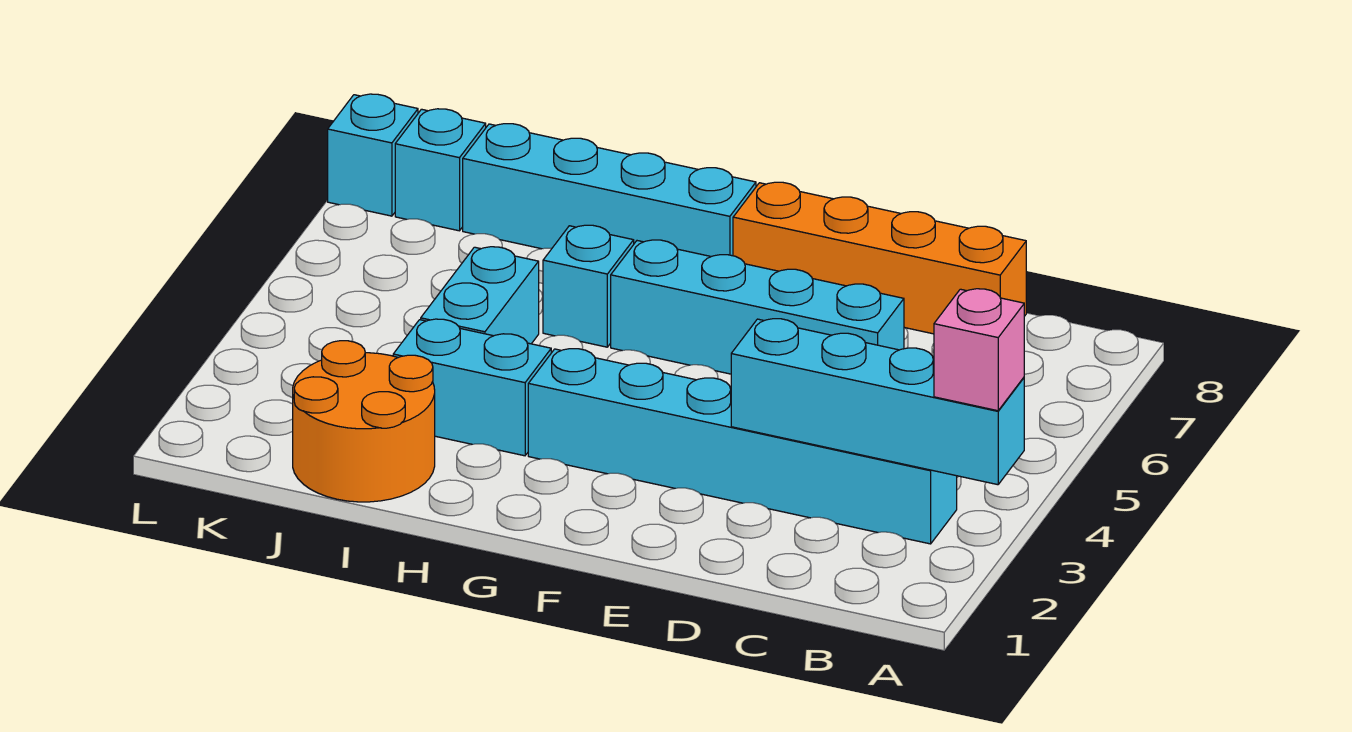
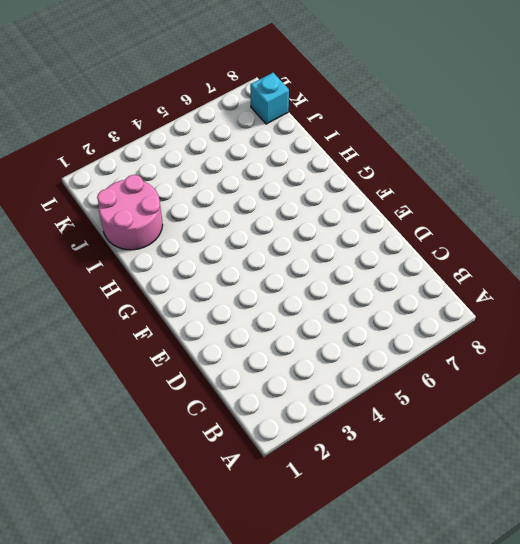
pink 2x2 round brick [97,175,163,250] -> orange 2x2 round brick [293,341,435,502]
none -> cyan 1x6 brick [528,349,957,544]
none -> orange 1x4 brick [733,182,1026,334]
none -> cyan 1x4 brick [611,240,904,374]

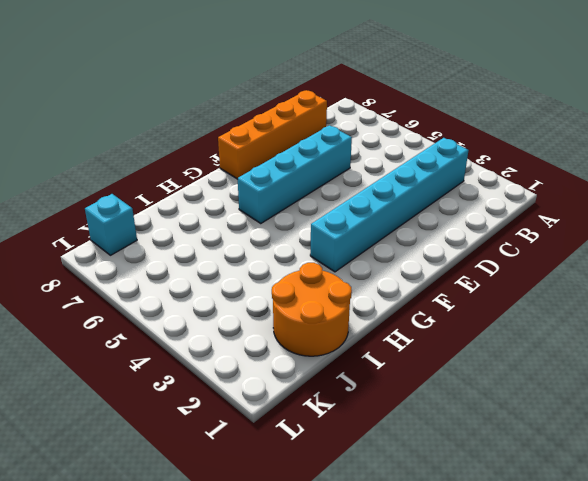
none -> cyan 1x4 brick [463,124,756,257]
none -> cyan 1x2 brick [393,319,551,456]
none -> cyan 1x1 brick [543,225,634,347]

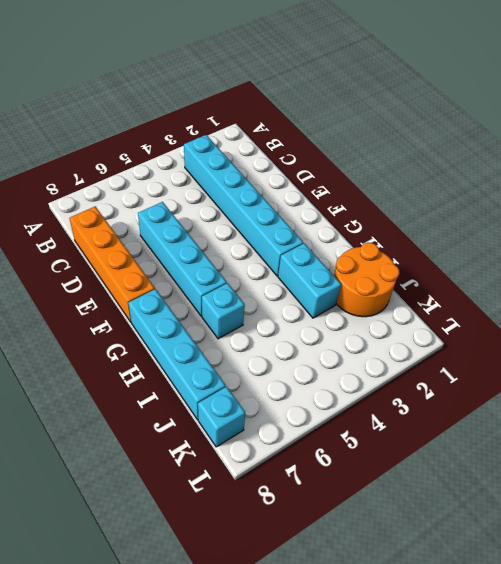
none -> cyan 1x2 brick [421,247,539,344]
none -> cyan 1x1 brick [328,94,418,216]
none -> cyan 1x4 brick [731,319,1024,485]

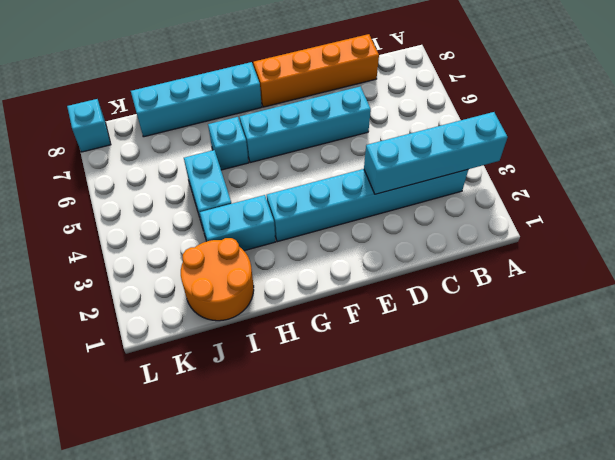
none -> cyan 1x1 brick [395,109,486,231]
none -> pink 1x1 brick [934,289,1024,411]

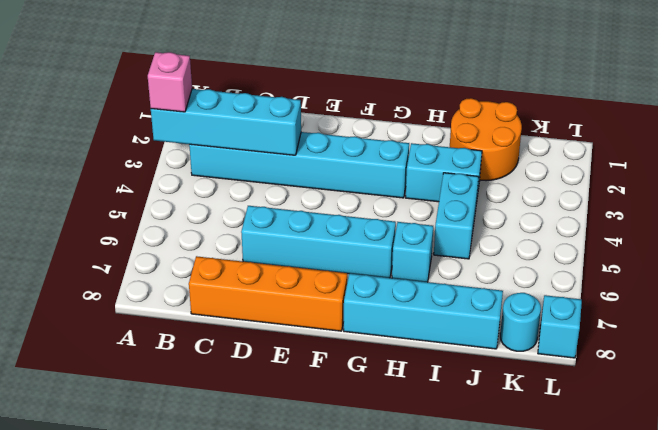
cyan 1x1 round brick [500,293,541,351] -> cyan 1x1 brick [395,109,486,231]

